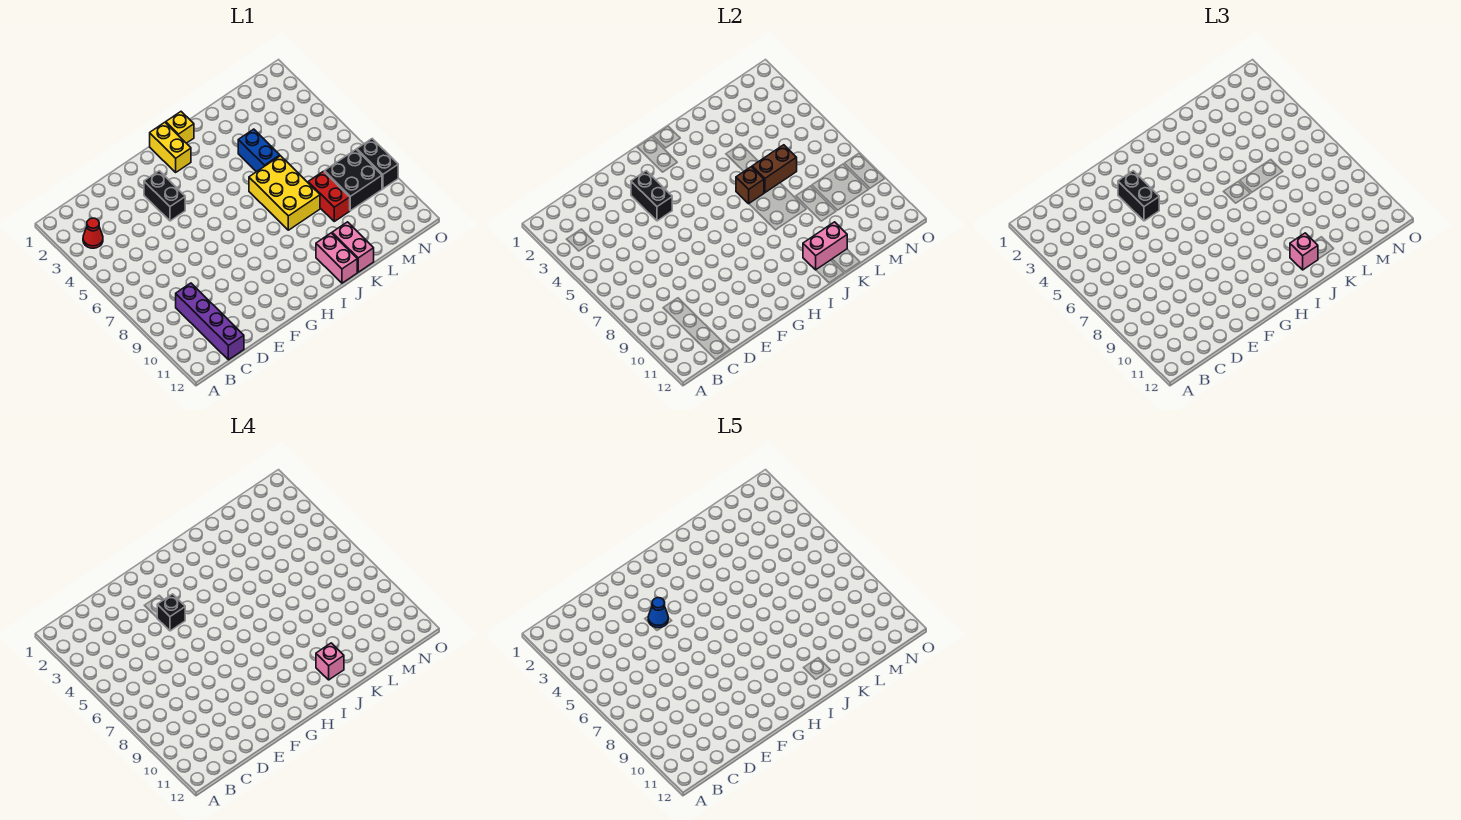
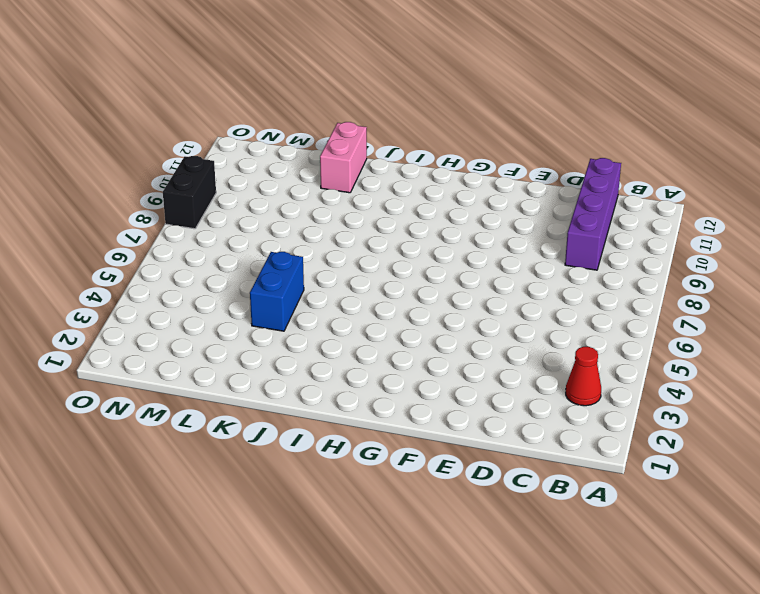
none -> black 1x2 brick [144,171,185,221]
none -> yellow 1x2 brick [150,122,191,172]
none -> yellow 1x1 brick [166,112,194,143]

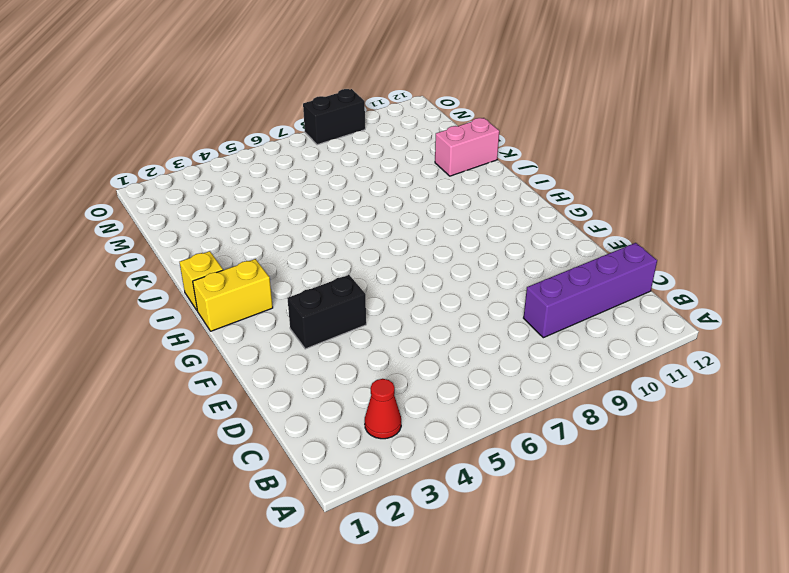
none -> yellow 2x3 brick [249,156,320,230]
none -> pink 1x2 brick [316,233,357,283]
none -> blue 1x2 brick [238,129,280,172]

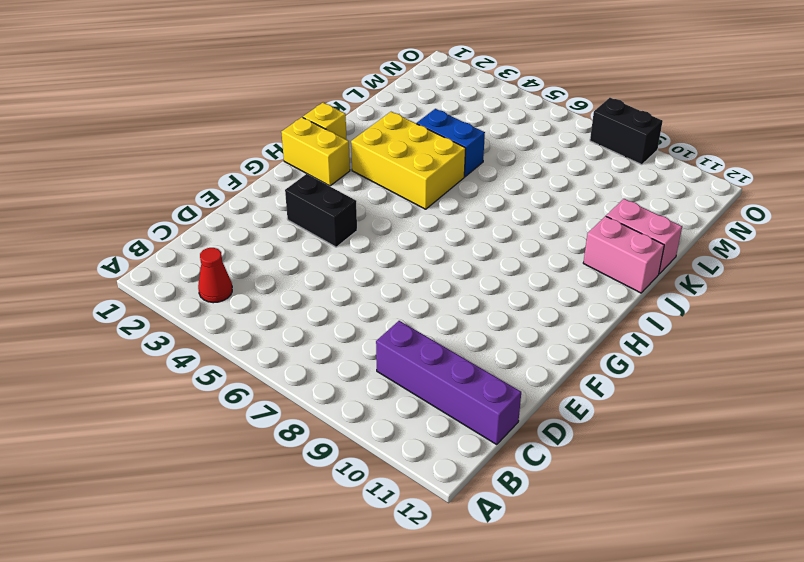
yellow 2x3 brick [351,112,466,209] -> yellow 2x3 brick moved to [249,156,320,230]
none -> red 1x2 brick [308,171,350,221]
none -> black 2x2 brick [324,150,382,211]
none -> black 1x2 brick [631,171,672,221]

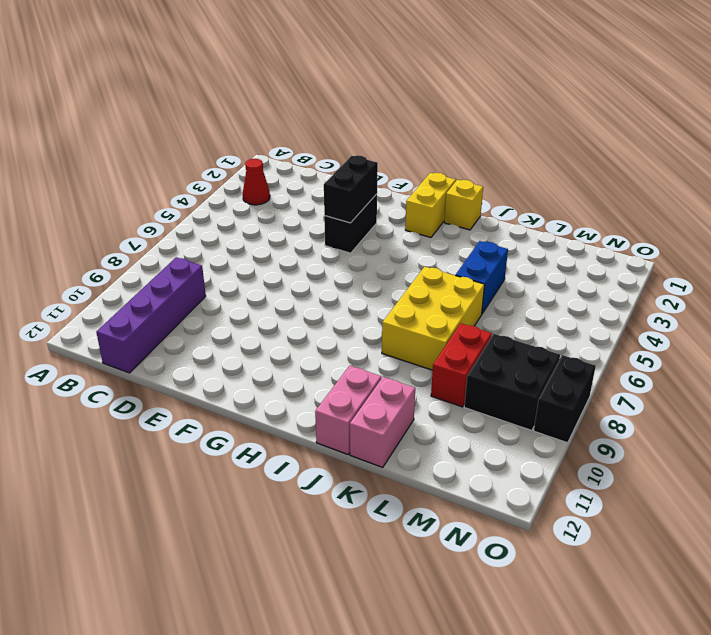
none -> brown 1x1 brick [736,167,764,204]
none -> pink 1x2 brick [803,222,847,270]
none -> brown 1x2 brick [752,145,797,193]

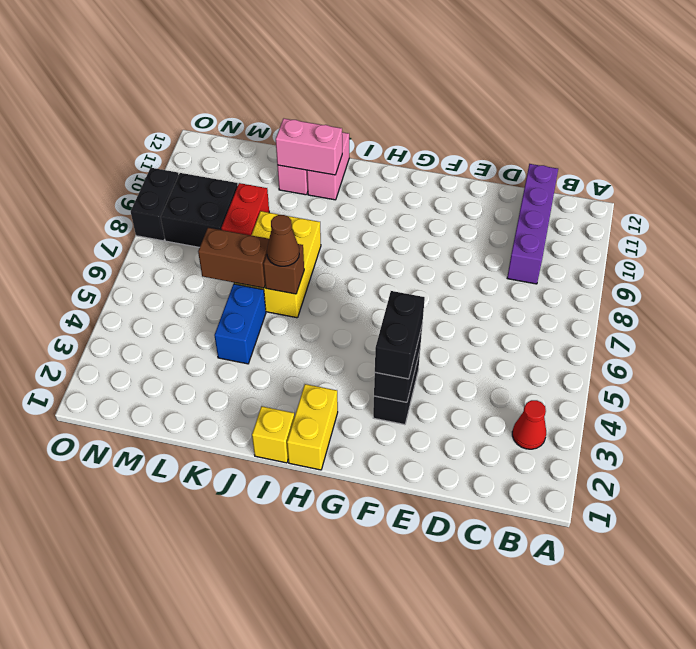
brown 1x1 cone [267,215,299,266] -> none
none -> pink 1x1 brick [1290,233,1318,270]
none -> black 1x1 brick [157,594,185,631]
none -> pink 1x1 brick [316,643,344,680]

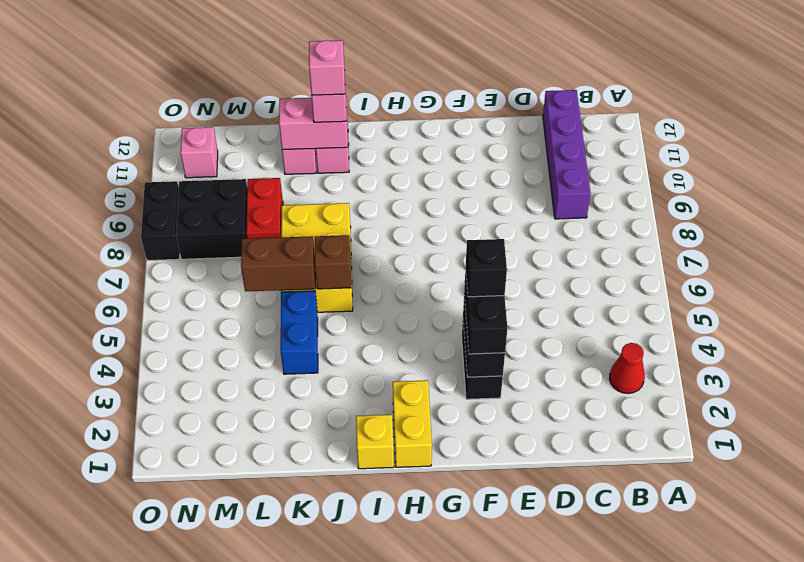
pink 1x1 brick [181,127,218,178] -> none
none -> blue 1x1 cone [648,598,668,628]

